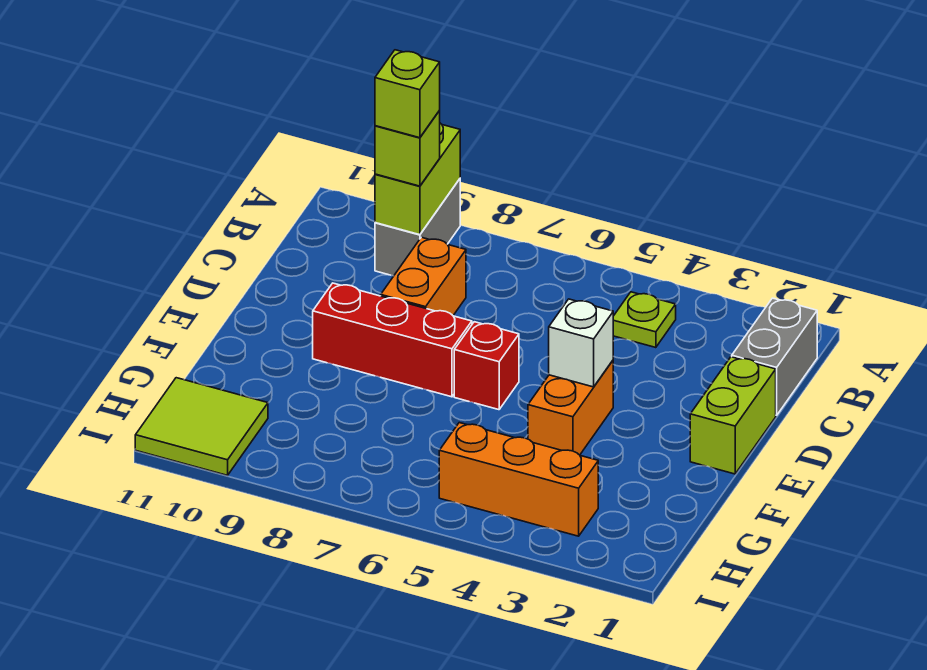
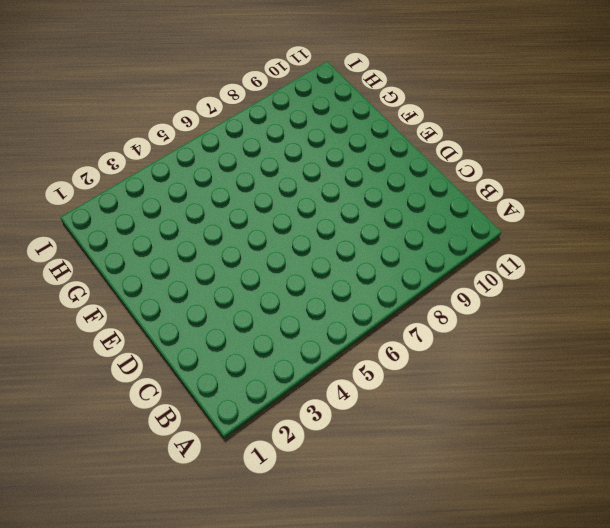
none -> grey 1x2 brick [375,179,460,276]
none -> grey 1x2 brick [732,298,817,415]
none -> lime 1x1 plate [613,292,676,348]

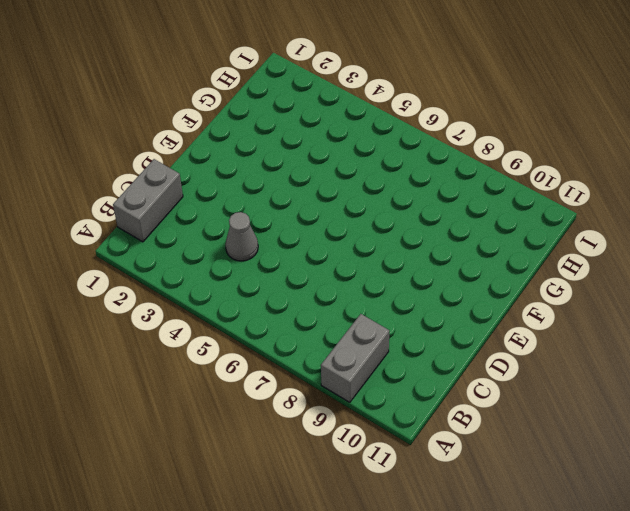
grey 1x1 cone [225,212,258,261] -> none
none -> lime 1x1 plate [613,292,676,348]
none -> orange 1x2 brick [381,237,466,315]
none -> lime 1x2 brick [690,357,776,474]

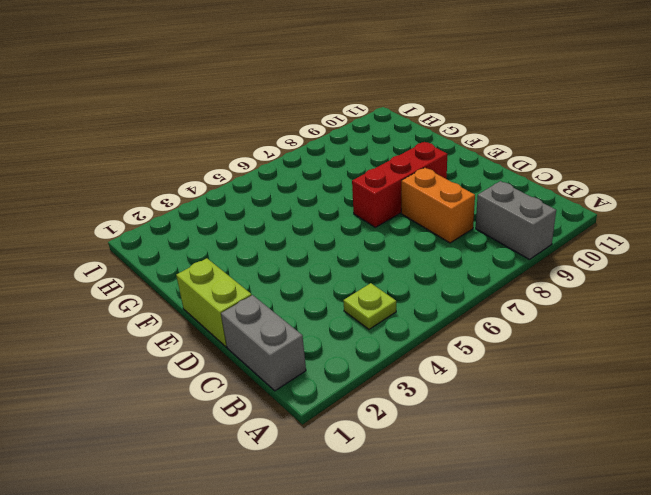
none -> orange 1x2 brick [528,361,613,455]
none -> red 1x1 brick [454,322,519,410]
none -> orange 1x3 brick [439,423,598,536]

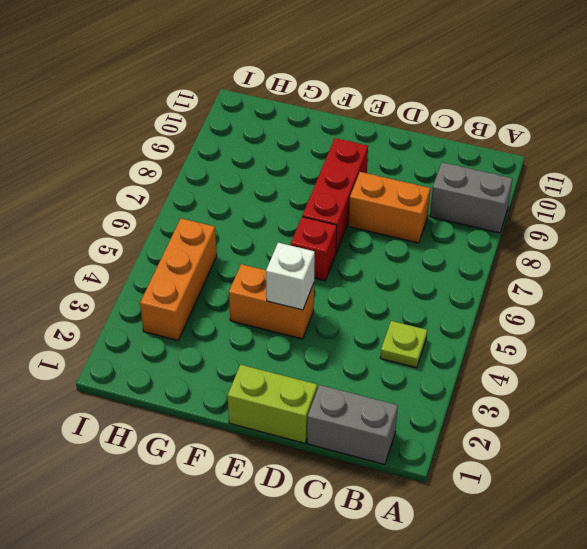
none -> lime 2x2 tile [135,378,268,475]
none -> lime 1x2 brick [375,123,460,235]
none -> lime 1x1 brick [375,111,440,186]

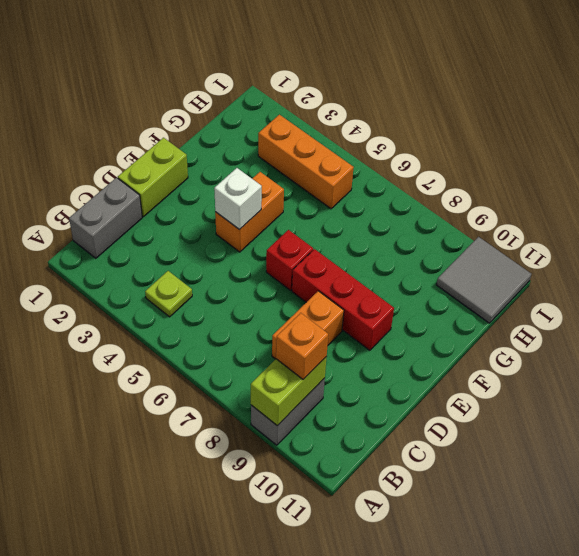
orange 1x1 brick [276,313,328,379] -> lime 1x1 brick [375,111,440,186]
grey 2x2 tile [436,237,531,323] -> lime 2x2 tile [135,378,268,475]
none -> lime 1x1 brick [375,50,440,138]

